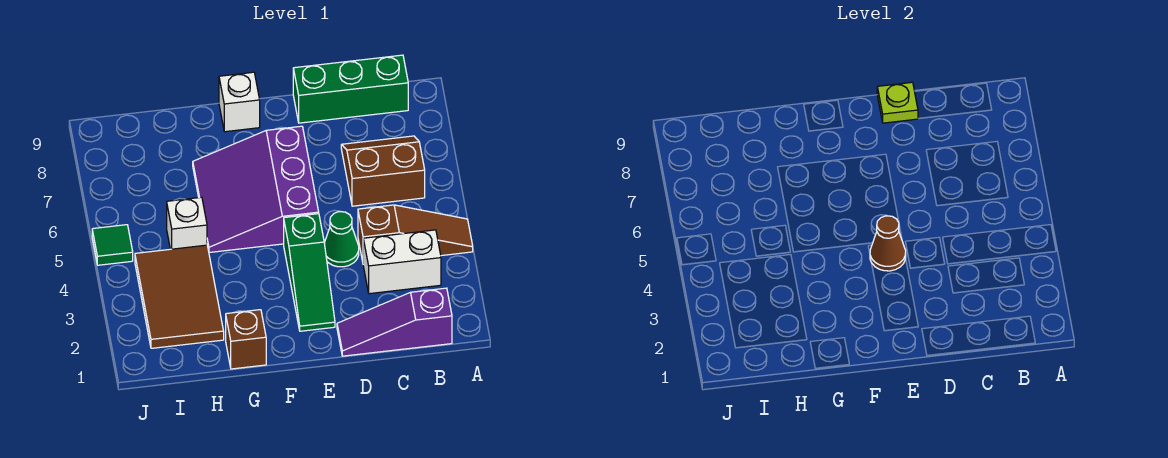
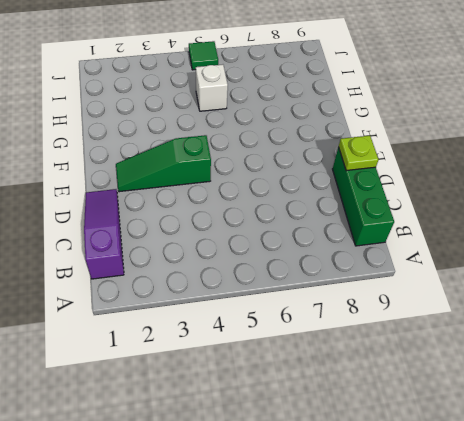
none -> brown 1x3 slope [358,205,473,261]
none -> white 1x2 brick [363,230,441,294]
none -> brown 2x2 slope [341,136,425,206]

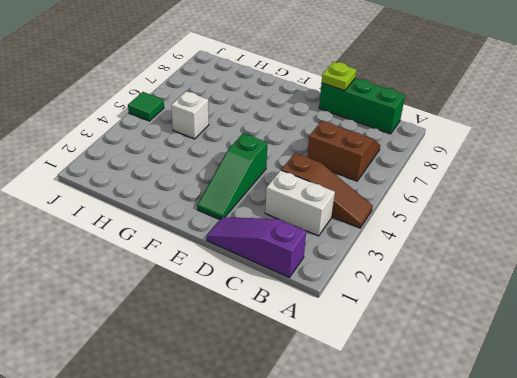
none -> green 1x1 cone [324,212,359,267]
none -> purple 3x3 slope [193,126,319,252]
none -> white 1x1 brick [219,72,260,132]

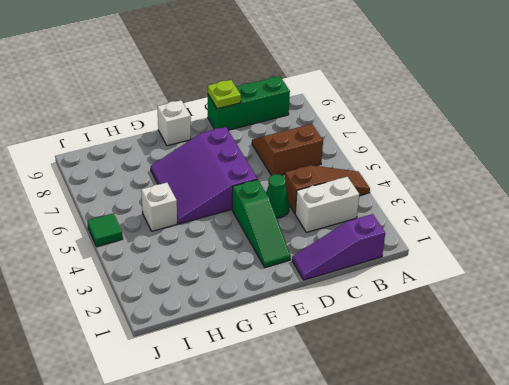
none -> brown 1x1 brick [226,310,266,369]
none -> brown 2x3 tile [135,245,224,348]
none -> brown 1x1 cone [870,216,906,271]

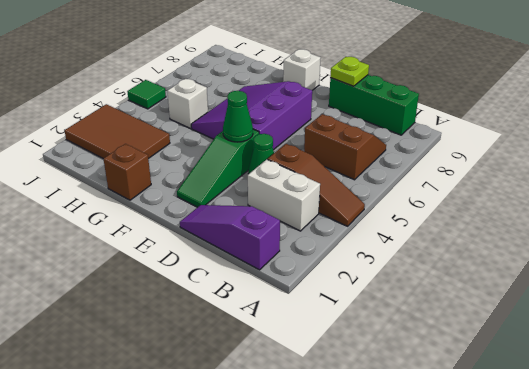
green 1x1 cone [223,91,253,142] -> brown 1x1 cone [870,216,906,271]
brown 2x3 tile [65,104,170,159] -> brown 2x3 tile turned to [135,245,224,348]

